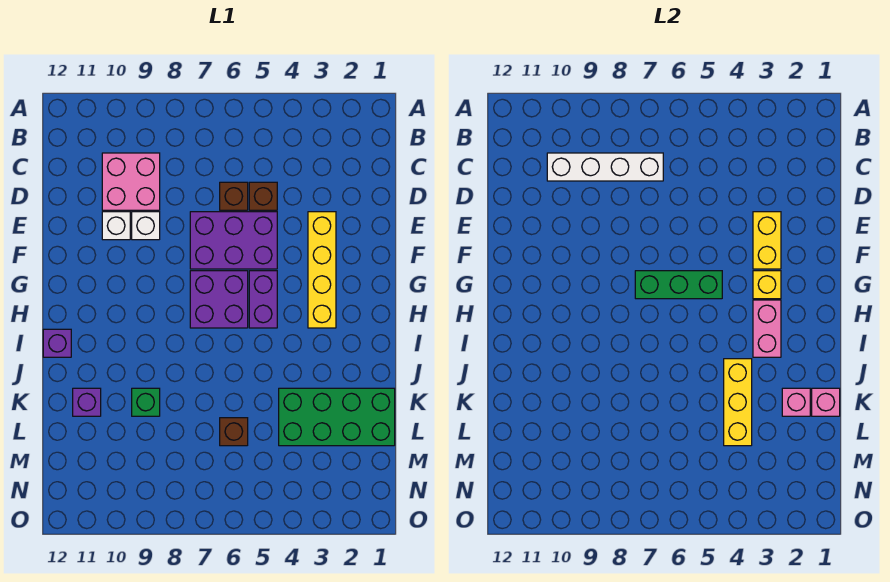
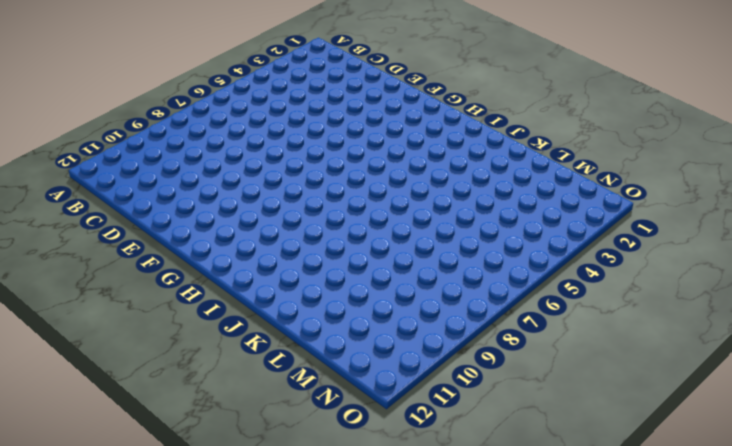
none -> pink 2x2 brick [102,153,160,210]
none -> brown 1x1 brick [249,182,277,210]
none -> brown 1x1 brick [220,182,248,210]

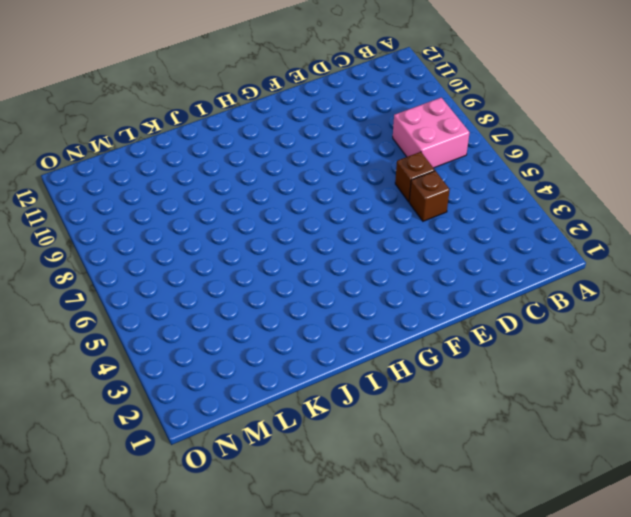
pink 2x2 brick [393,98,470,168] -> pink 2x2 brick moved to [102,153,160,210]
none -> yellow 1x4 brick [308,212,336,328]
none -> purple 2x3 brick [190,212,277,269]
none -> white 1x1 brick [132,212,160,240]

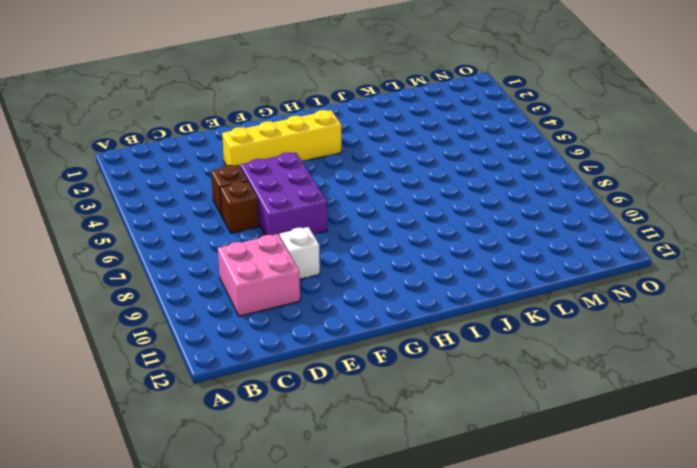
none -> white 1x1 brick [102,212,130,240]
none -> purple 1x2 brick [249,271,277,328]
none -> purple 2x2 brick [190,271,248,328]

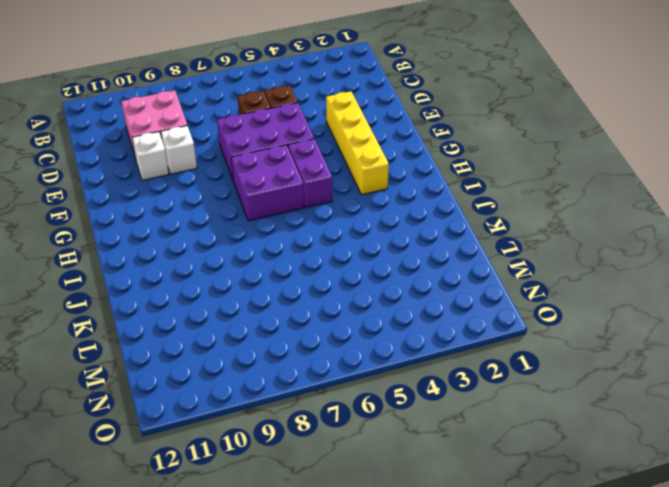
none -> purple 1x1 brick [43,329,71,357]
none -> green 2x4 brick [279,388,395,446]
none -> green 1x1 brick [132,388,160,416]

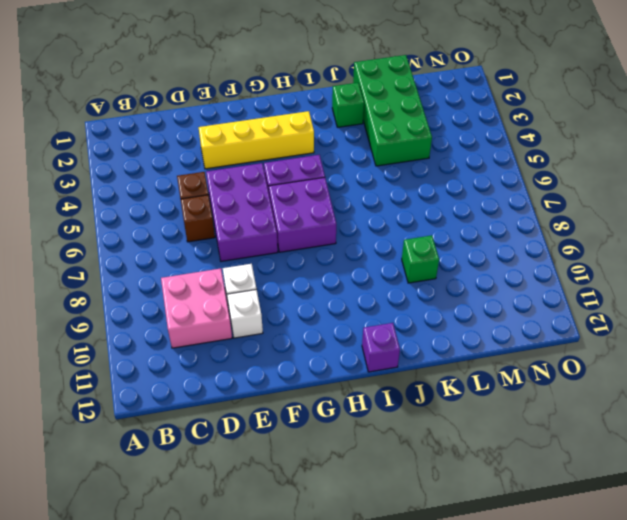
green 1x1 brick [332,83,364,127] -> none
none -> purple 1x1 brick [73,388,101,416]
none -> brown 1x1 brick [220,418,248,446]
none -> white 1x4 brick [547,153,663,181]

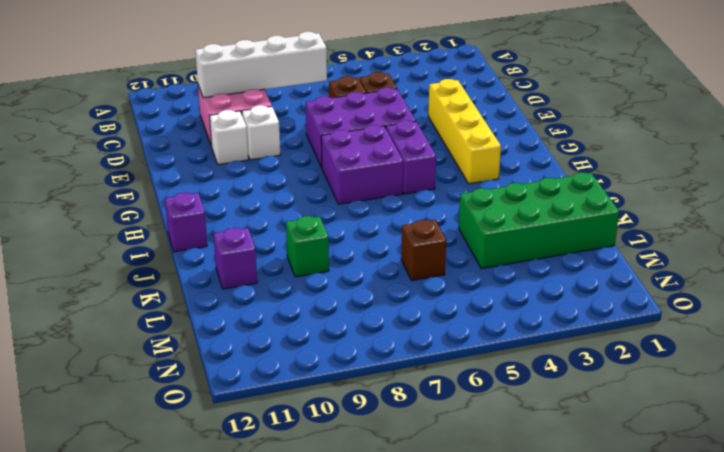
none -> yellow 1x2 brick [753,212,781,269]
none -> yellow 1x1 brick [753,271,781,299]
none -> green 1x3 brick [635,271,722,299]

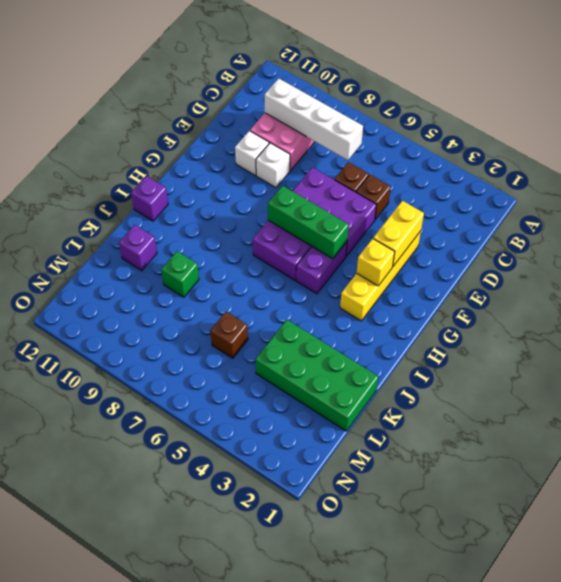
none -> pink 1x2 brick [753,300,781,357]
none -> yellow 1x3 brick [724,359,752,446]
none -> pink 1x1 brick [812,388,840,416]

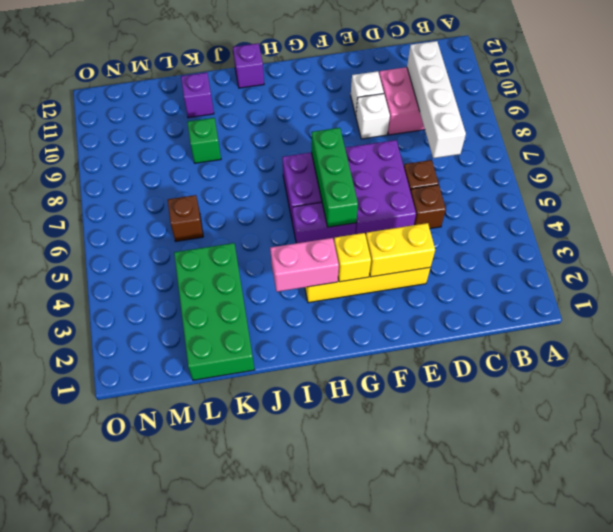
none -> yellow 1x3 brick [724,359,752,446]
none -> pink 1x1 brick [812,388,840,416]
none -> pink 1x1 brick [782,388,810,416]

